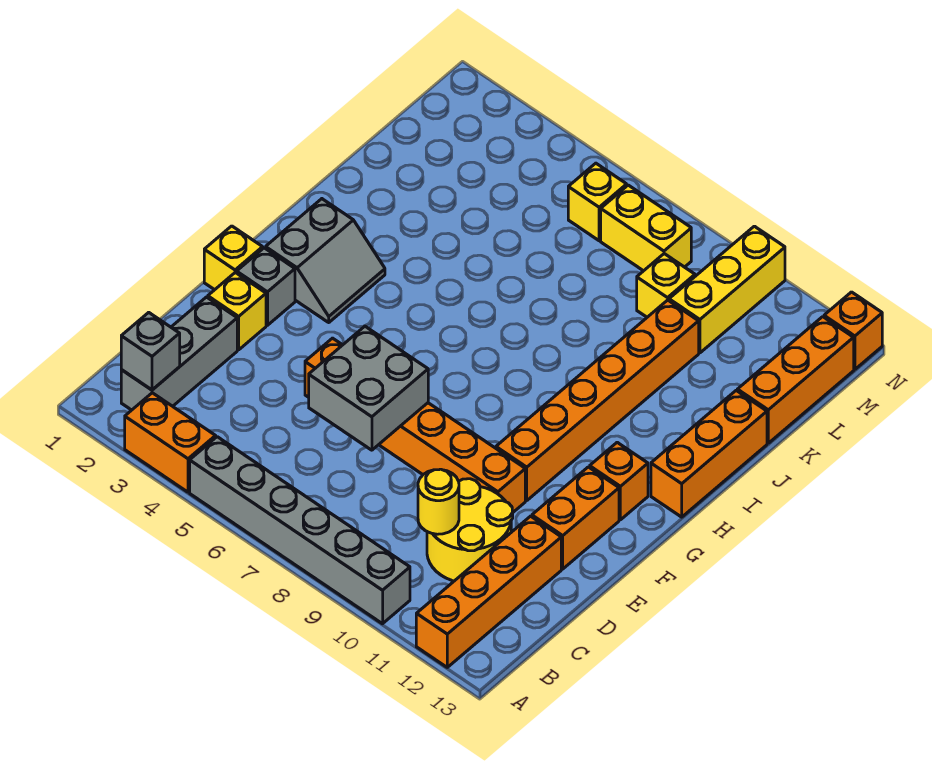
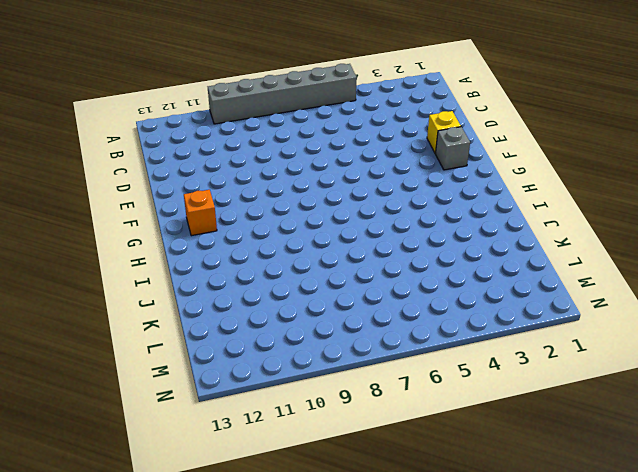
none -> orange 1x2 brick [125,393,216,492]
none -> orange 1x4 brick [416,516,561,667]
none -> grey 1x3 brick [121,297,237,410]

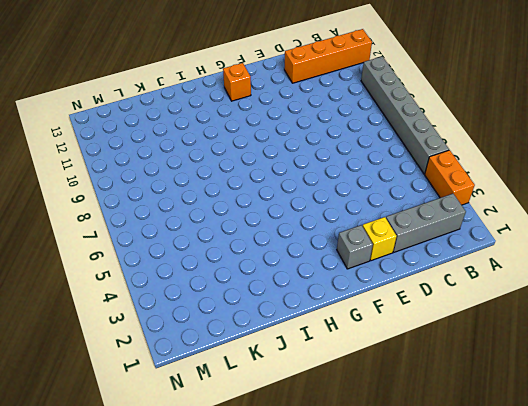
none -> yellow 2x2 round brick [427,479,513,581]
none -> orange 1x6 brick [305,338,525,512]
none -> orange 1x2 brick [532,467,619,569]

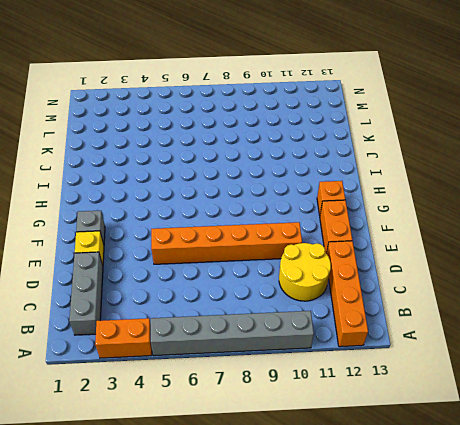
none -> yellow 1x1 brick [204,226,263,290]
none -> orange 1x6 brick [496,300,699,500]
none -> grey 2x2 slope [266,199,385,322]

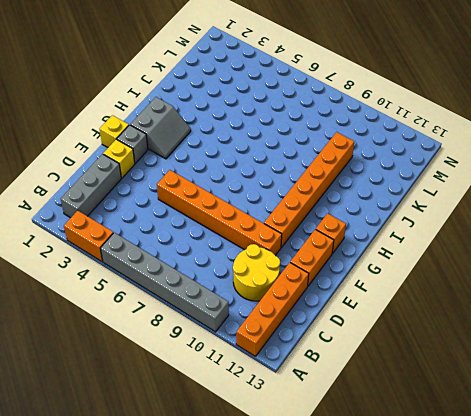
none -> orange 1x3 brick [651,391,767,517]
none -> orange 1x3 brick [737,317,854,443]
none -> yellow 1x1 brick [637,254,695,317]

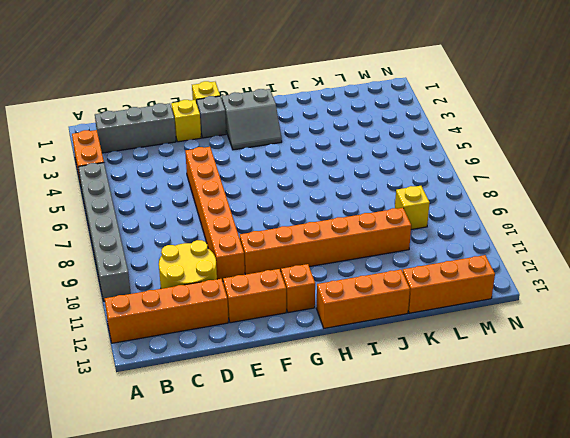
none -> yellow 1x3 brick [669,226,785,353]
none -> yellow 1x1 brick [568,163,627,241]
none -> yellow 1x2 brick [601,185,691,271]

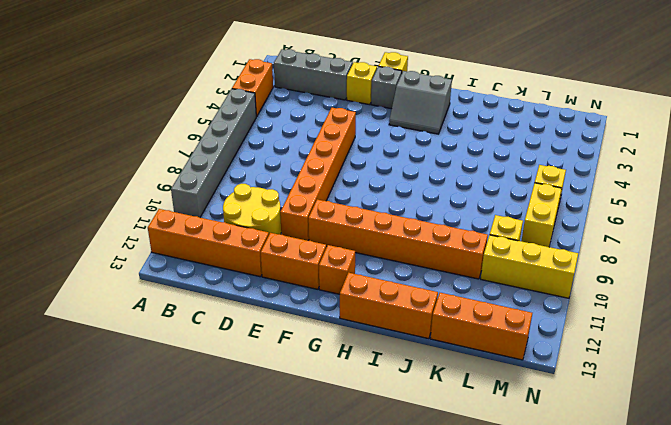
none -> orange 1x1 brick [824,292,882,369]
none -> grey 1x1 brick [121,312,180,390]
none -> yellow 1x1 round brick [418,469,459,534]

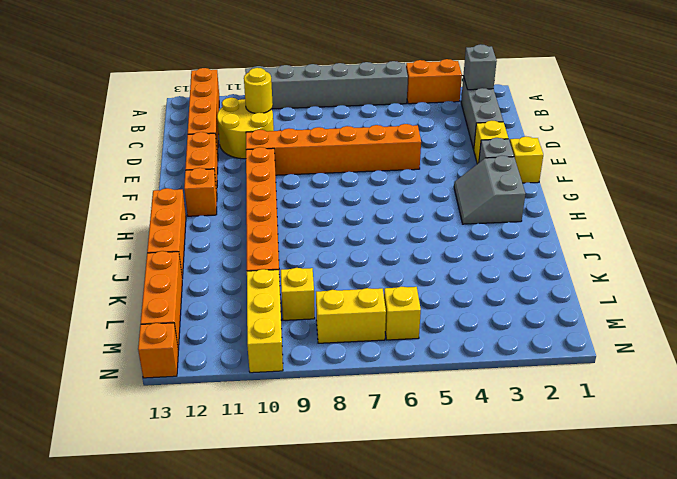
none -> grey 2x2 brick [309,326,428,450]

